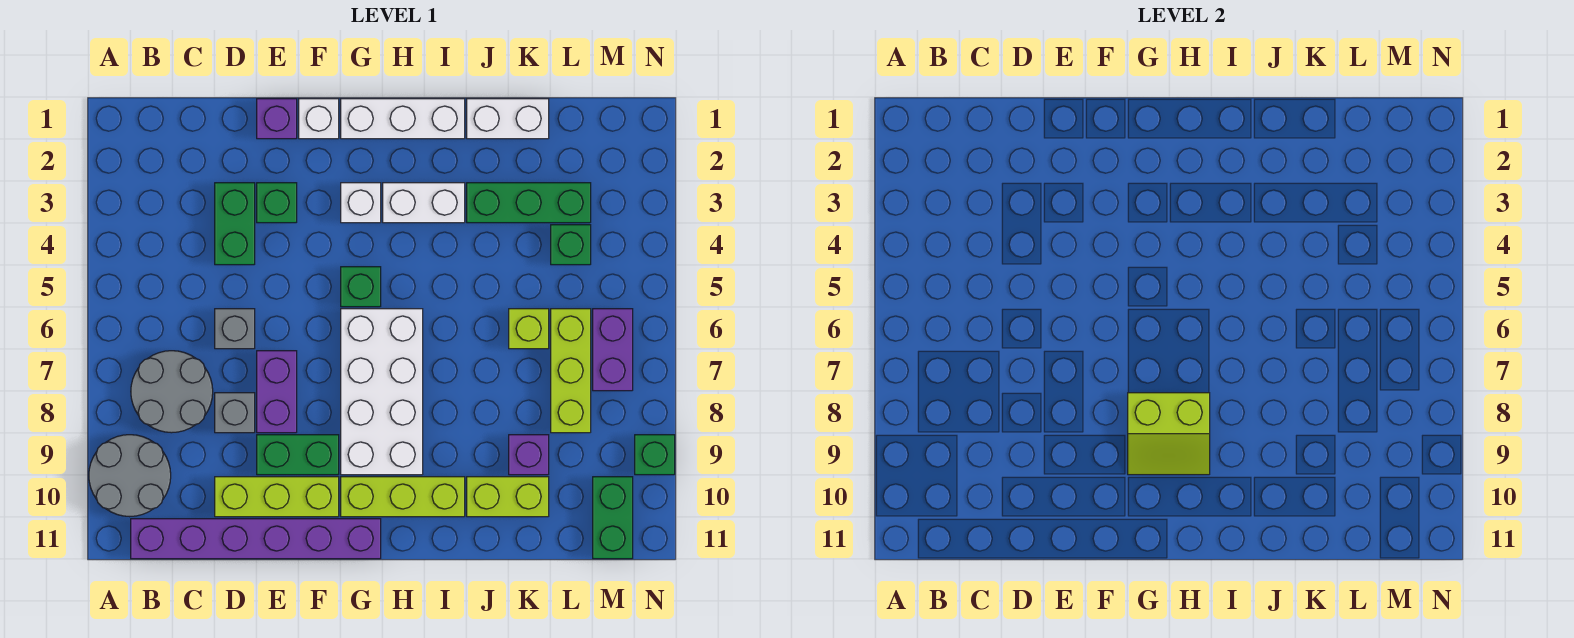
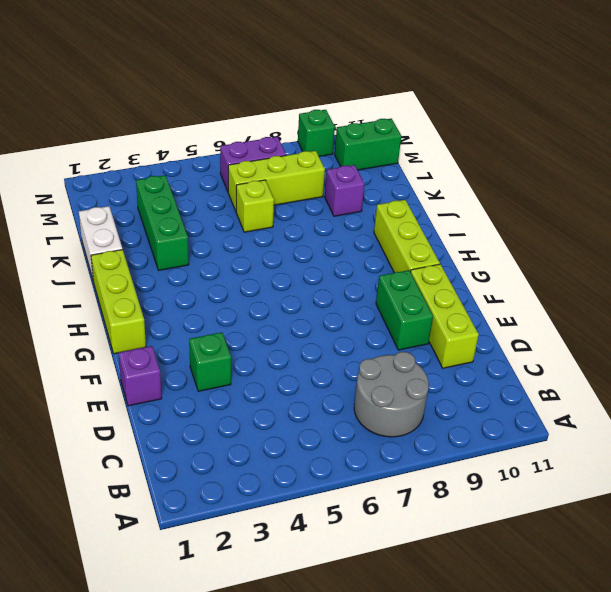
lime 1x3 brick [91,250,146,354] -> white 1x3 brick [341,99,465,139]
none -> grey 2x2 round brick [89,435,171,517]
none -> purple 1x6 brick [131,519,381,559]
none -> green 1x2 brick [215,183,255,265]

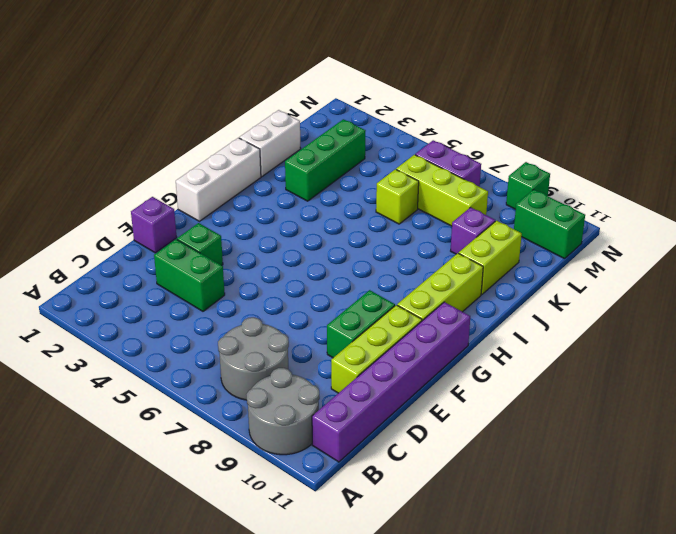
none -> grey 1x1 brick [215,309,255,349]
none -> grey 1x1 brick [215,393,255,433]
none -> purple 1x2 brick [257,351,297,433]

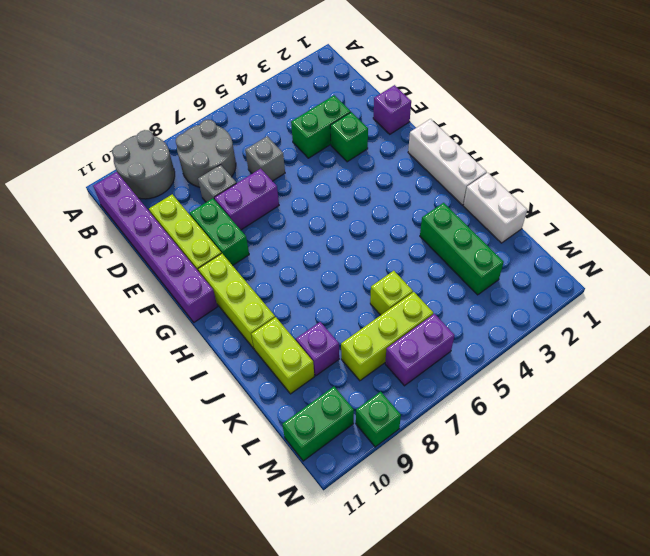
none -> white 1x1 brick [299,99,339,139]
none -> white 1x1 brick [341,183,381,223]
none -> green 1x1 brick [341,267,381,307]

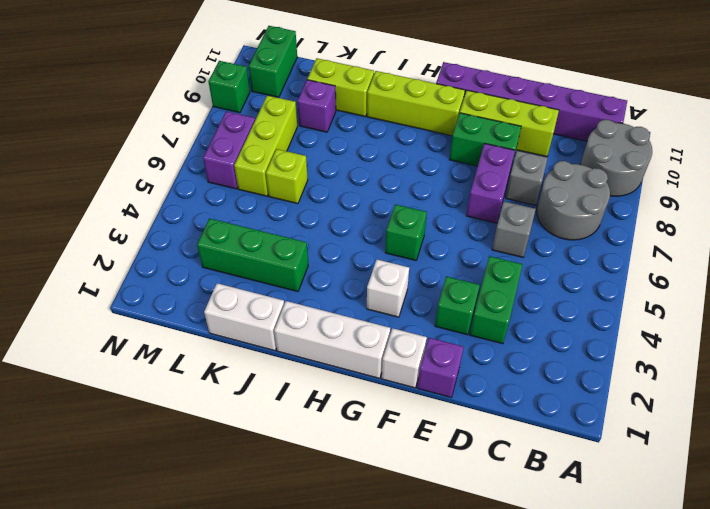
none -> white 2x4 brick [341,309,423,475]
none -> white 1x2 brick [383,183,465,223]
none -> green 1x1 brick [551,225,591,265]

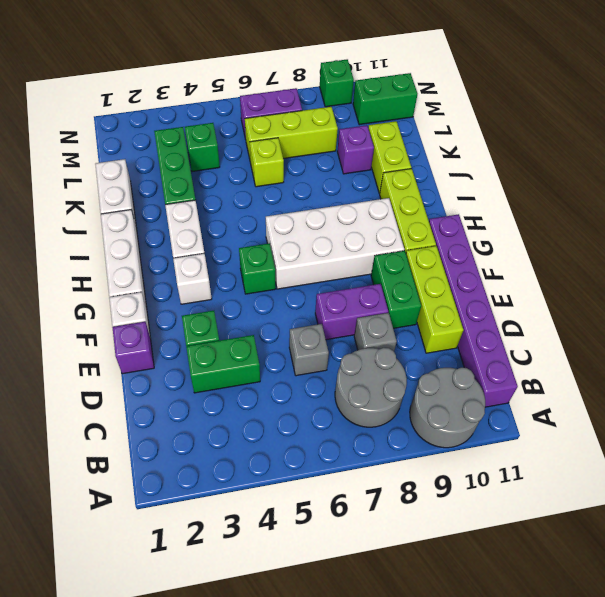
none -> lime 2x2 slope [1128,393,1210,475]

